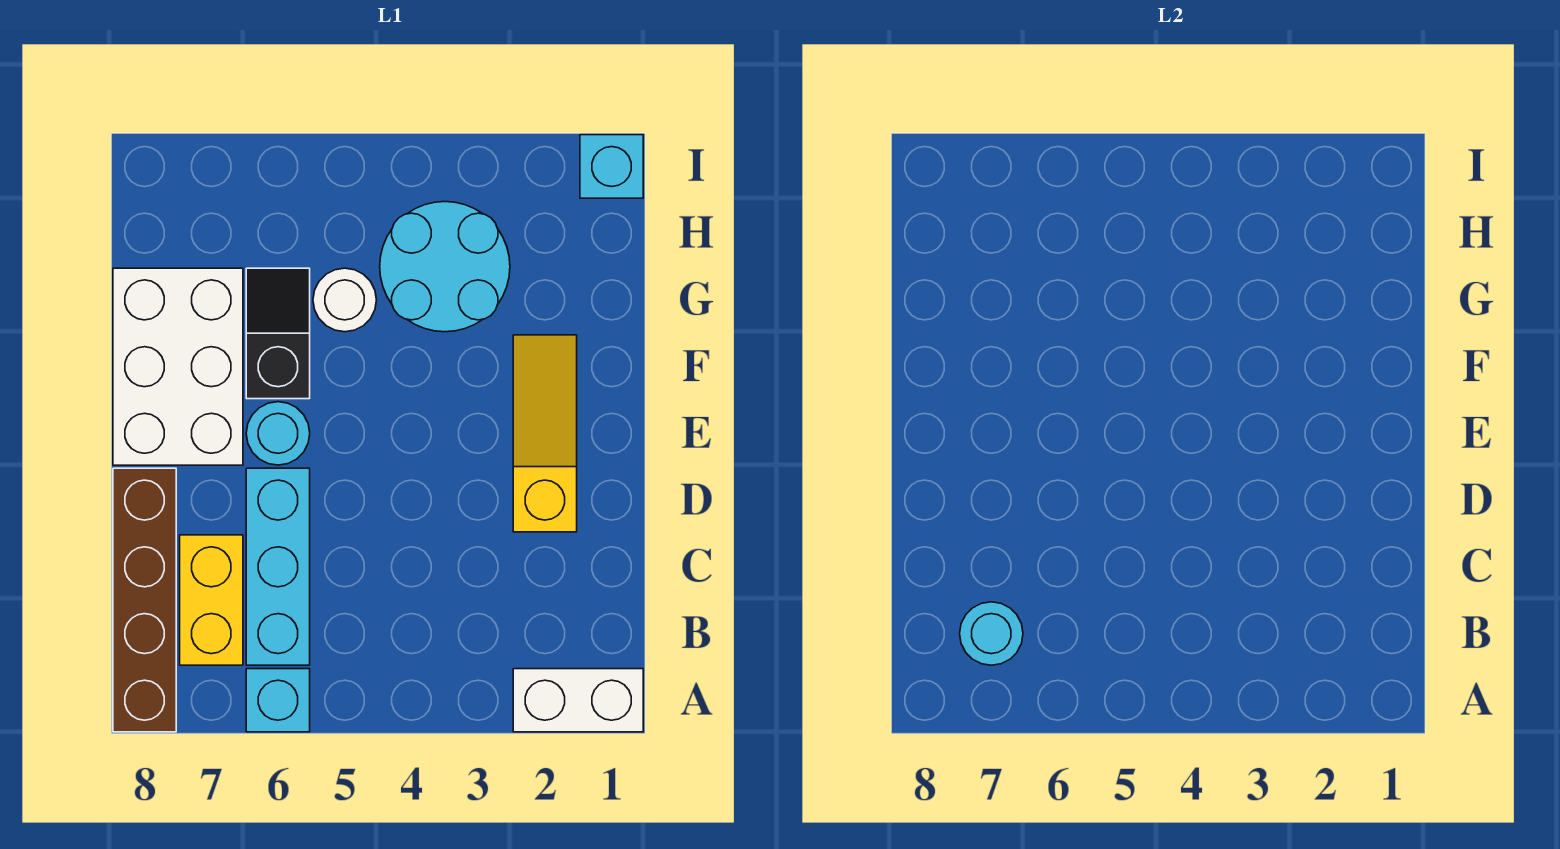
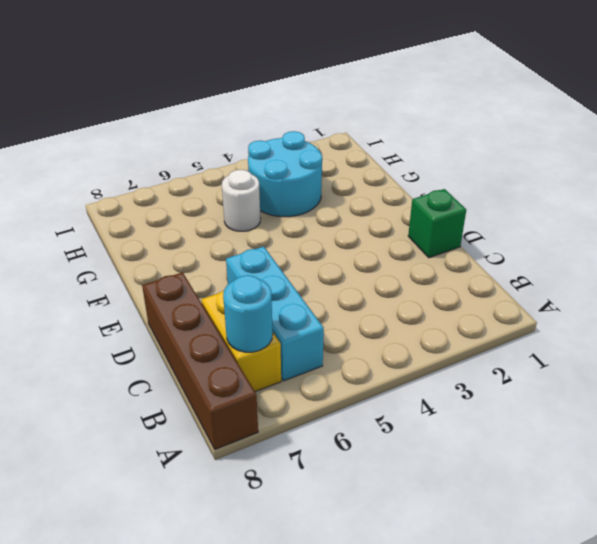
green 1x1 brick [408,189,466,258] -> none
none -> white 1x2 brick [513,669,643,732]
none -> cyan 1x1 brick [246,669,310,732]
none -> yellow 1x3 slope [513,335,577,532]

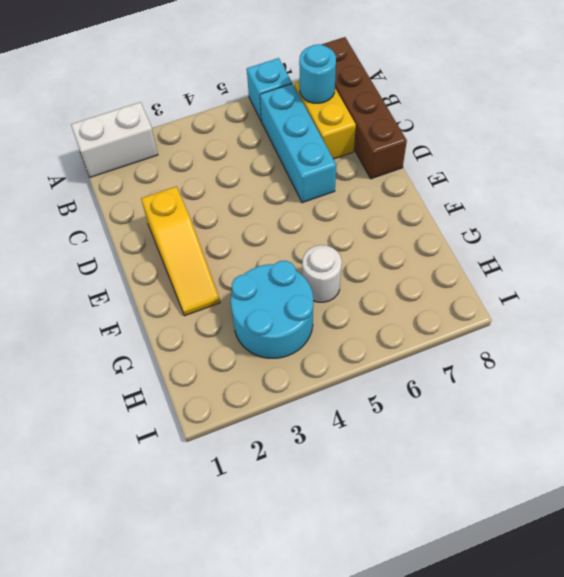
none -> cyan 1x1 round brick [246,402,310,465]
none -> white 2x3 brick [113,268,243,465]
none -> black 1x2 slope [246,268,310,399]

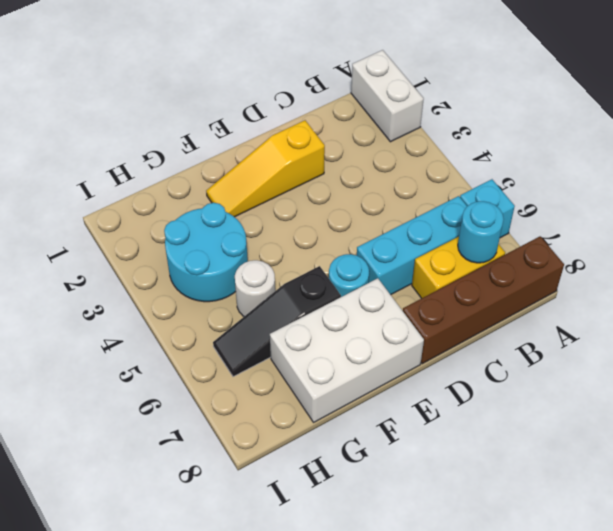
black 1x3 slope [213,266,341,377] -> black 1x2 slope [246,268,310,399]
none -> cyan 1x1 brick [580,135,643,198]

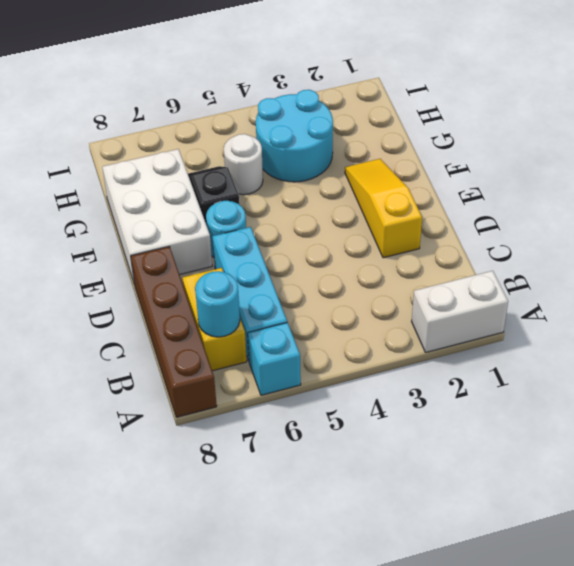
none -> cyan 1x1 brick [580,135,643,198]

